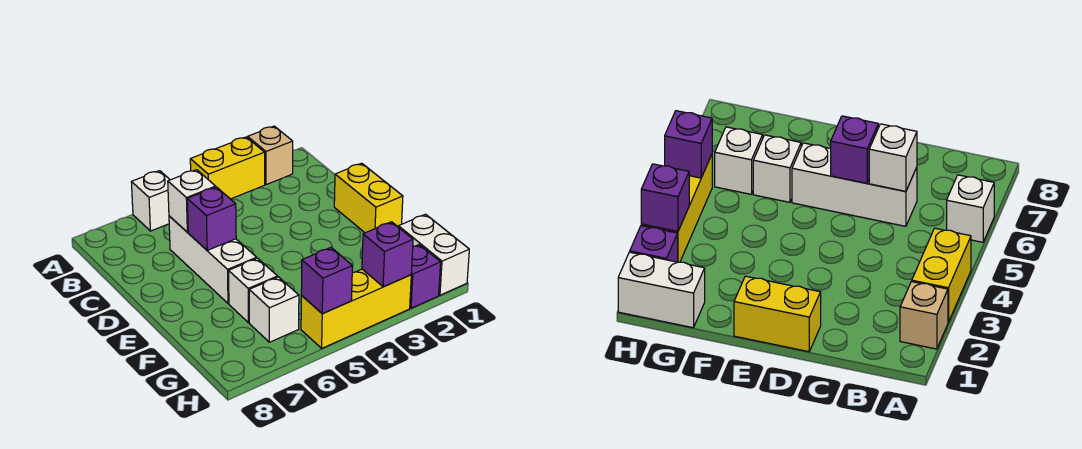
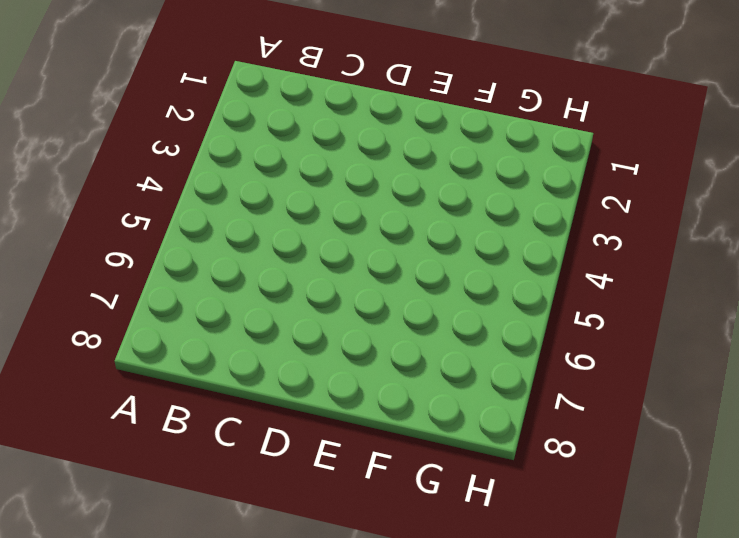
none -> tan 1x1 brick [248,126,293,185]
none -> yellow 1x2 brick [190,137,265,199]
none -> white 1x1 brick [131,171,170,231]

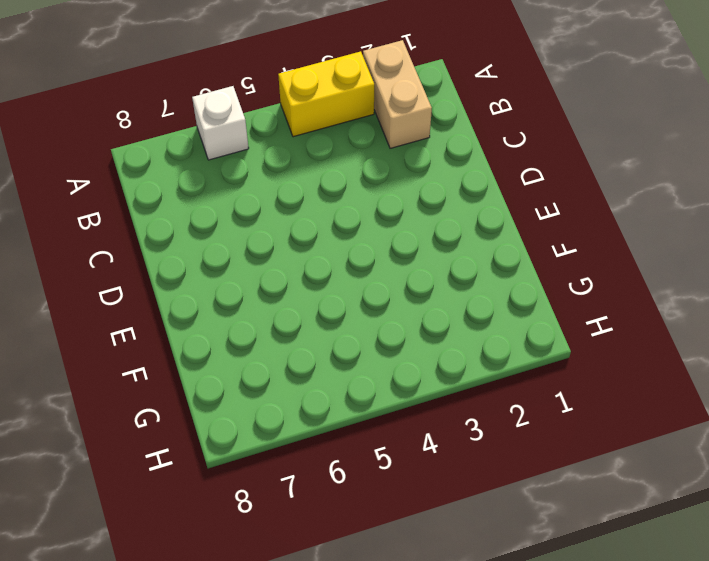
tan 1x2 brick [363,40,432,148] -> tan 1x1 brick [248,126,293,185]
none -> white 1x3 brick [169,216,257,304]
none -> yellow 1x2 brick [334,163,403,233]
none -> white 1x1 brick [229,258,278,323]

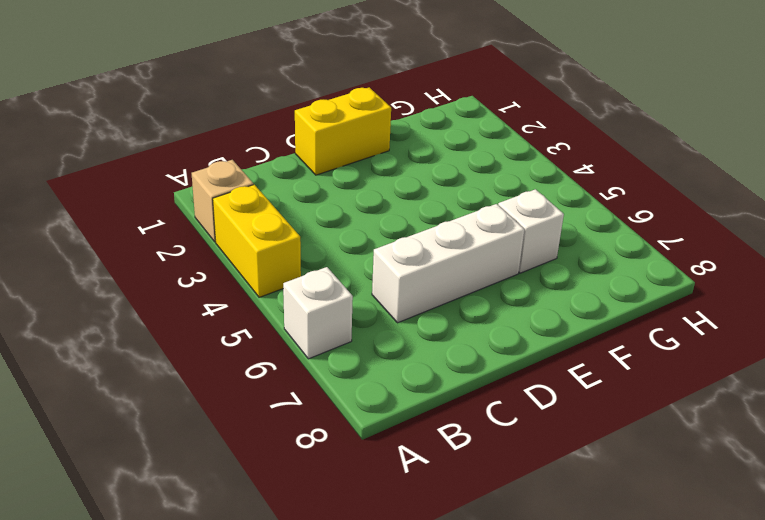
none -> white 1x2 brick [398,214,469,295]
none -> white 1x1 brick [249,277,299,342]
none -> purple 1x1 brick [410,245,441,308]

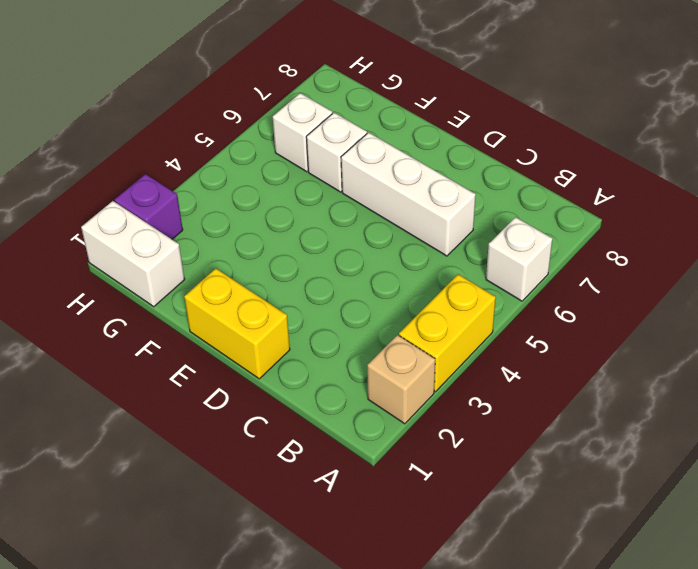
none -> yellow 1x3 brick [301,269,411,348]
none -> white 1x1 brick [168,170,216,232]
none -> purple 1x1 brick [187,187,236,250]

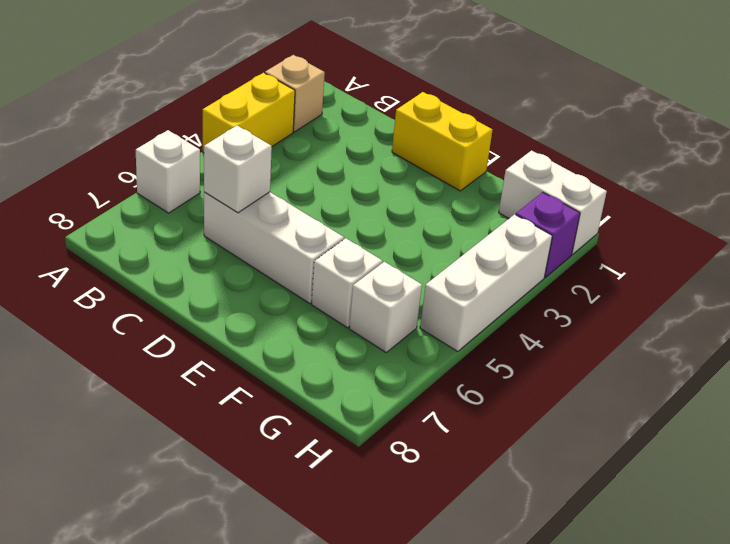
white 1x3 brick [420,214,552,352] -> yellow 1x3 brick [301,269,411,348]
none -> purple 1x1 brick [187,187,236,250]
none -> purple 1x1 brick [362,222,413,287]
none -> purple 1x1 brick [301,248,352,314]

